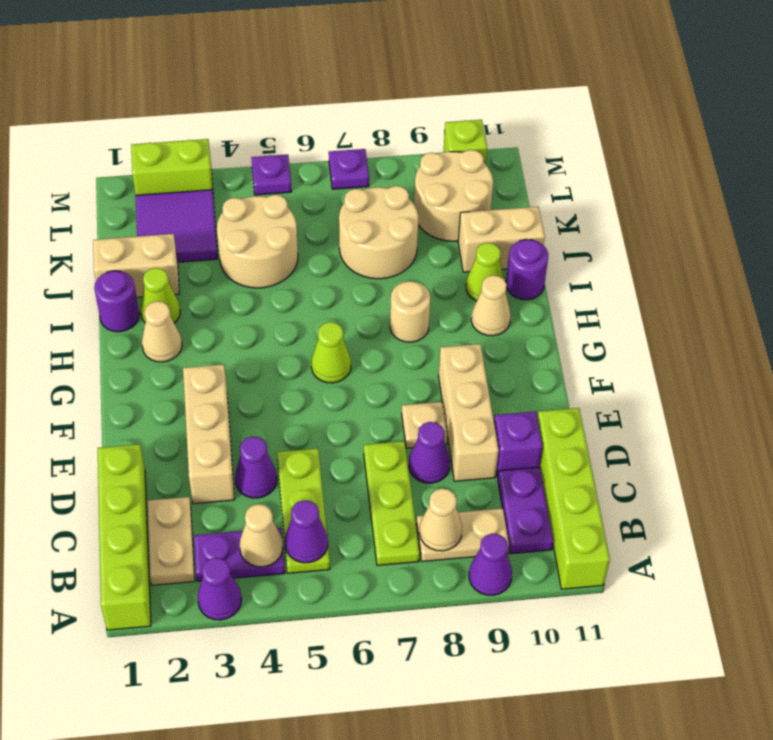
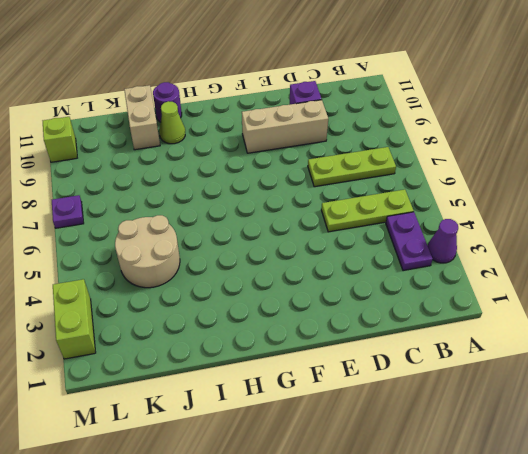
none -> lime 1x4 brick [98,444,151,630]
none -> purple 1x1 cone [469,533,512,595]
none -> lime 1x4 brick [537,408,610,589]
none -> tan 1x2 plate [147,497,195,585]

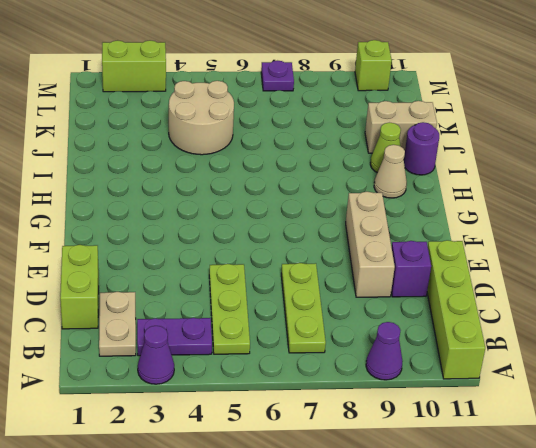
lime 1x2 brick [60,245,99,329] -> lime 1x4 brick [98,444,151,630]
none -> tan 1x2 plate [416,509,509,561]
none -> purple 1x2 plate [498,467,554,554]
none -> tan 1x3 brick [183,365,235,504]
none -> purple 1x1 cone [235,437,277,498]

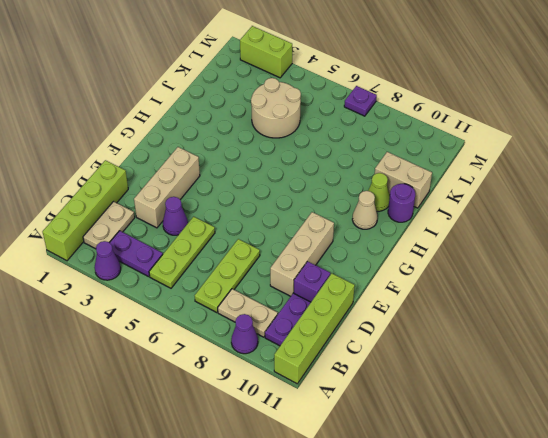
none -> purple 1x1 cone [409,422,450,483]
none -> tan 1x1 plate [402,402,447,448]
none -> lime 1x1 cone [311,322,351,383]
none -> tan 1x1 cone [142,301,182,362]

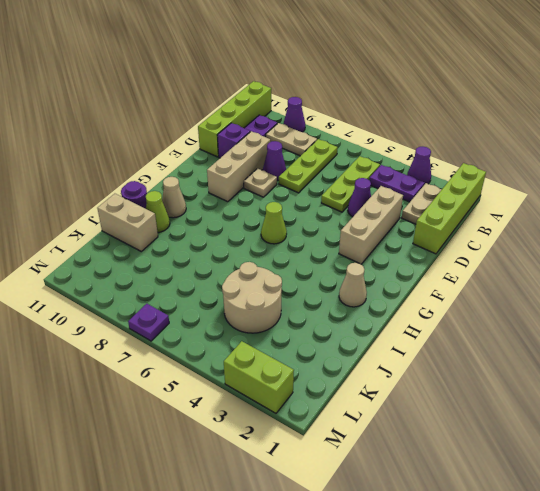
none -> tan 1x1 round brick [390,281,430,342]
none -> purple 1x1 round brick [94,271,139,332]
none -> lime 1x1 cone [140,268,180,323]
none -> tan 1x2 brick [93,234,179,298]

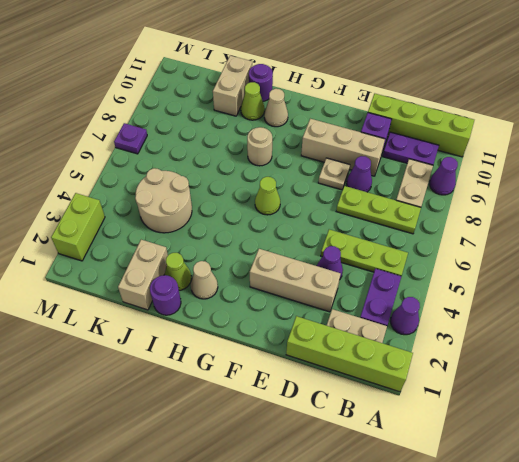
none -> tan 2x2 round brick [339,186,418,279]
none -> purple 2x2 tile [135,190,218,262]
none -> tan 2x2 round brick [414,150,493,241]
none -> purple 1x1 plate [251,154,292,195]

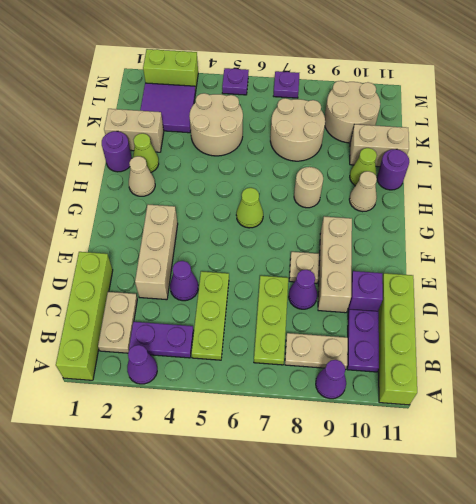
none -> lime 1x1 brick [443,120,487,164]
none -> tan 1x1 cone [240,504,283,567]
none -> purple 1x1 cone [285,500,328,563]
none -> tan 1x1 cone [419,488,462,551]

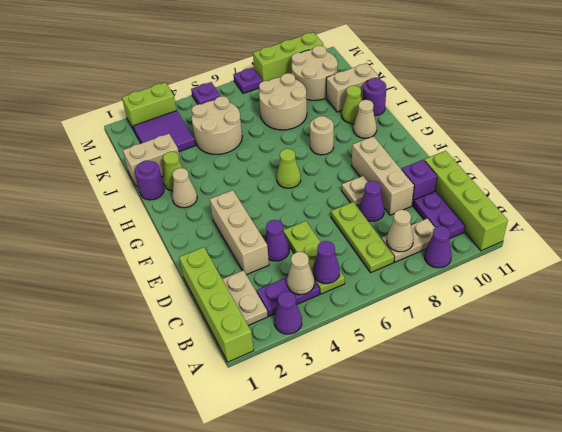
lime 1x3 brick [253,32,323,82] -> lime 1x1 brick [443,120,487,164]

